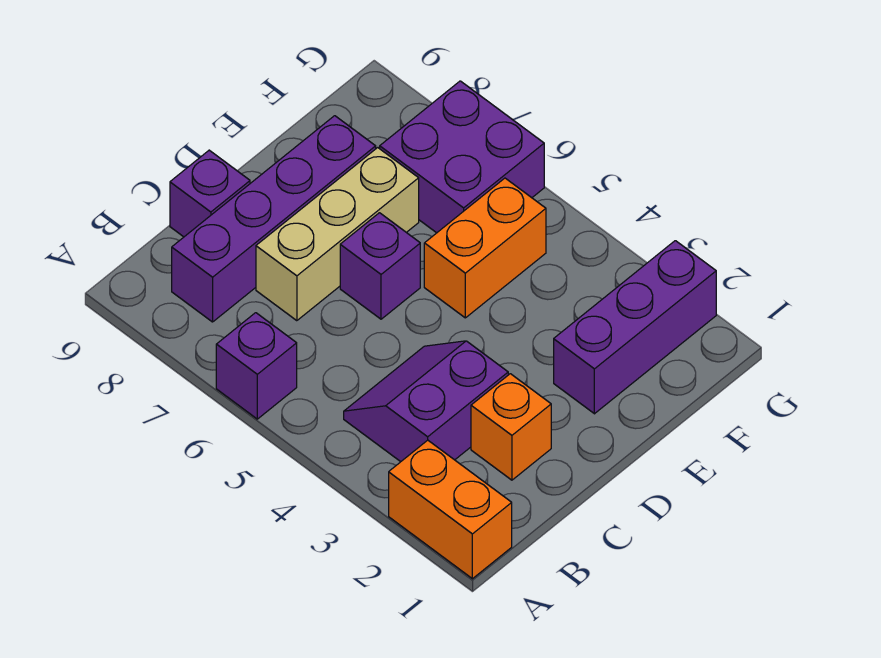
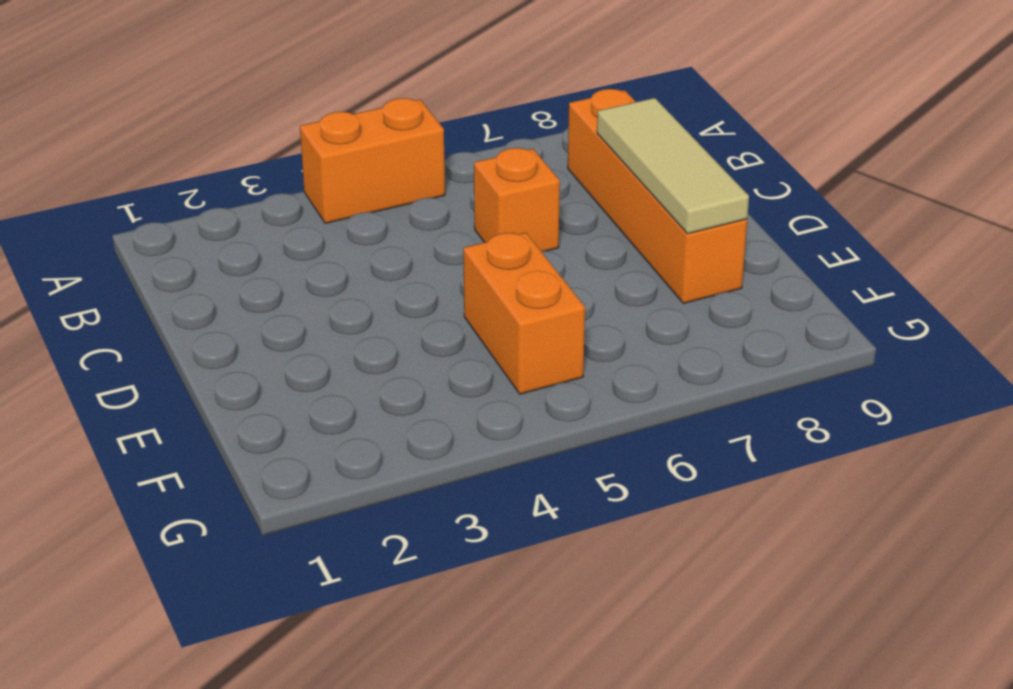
orange 1x2 brick [300,98,445,223] -> orange 1x2 brick moved to [389,440,512,579]
orange 1x4 brick [568,89,747,304] -> purple 1x4 brick [172,116,376,322]
orange 1x1 brick [474,148,560,251] -> orange 1x1 brick moved to [471,374,551,480]
tan 1x3 tile [597,98,749,234] -> none
none -> purple 1x1 brick [216,313,297,419]
none -> purple 2x2 slope [344,341,508,462]

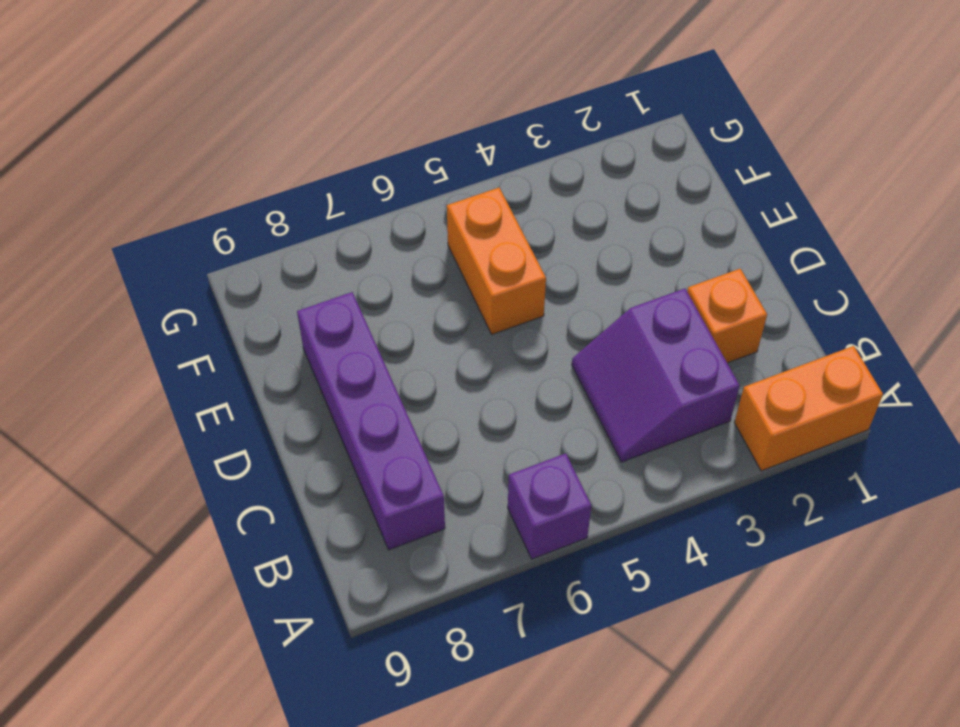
none -> tan 1x3 brick [256,148,419,321]
none -> purple 1x1 brick [170,150,250,237]

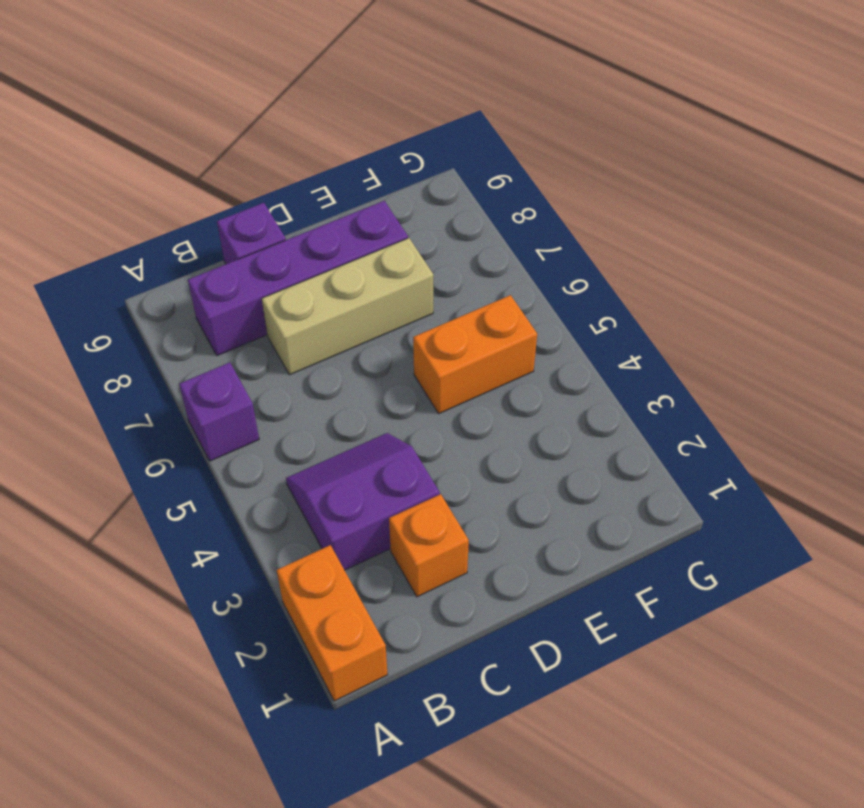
none -> purple 1x1 brick [340,213,420,319]
none -> purple 1x3 brick [554,241,716,414]

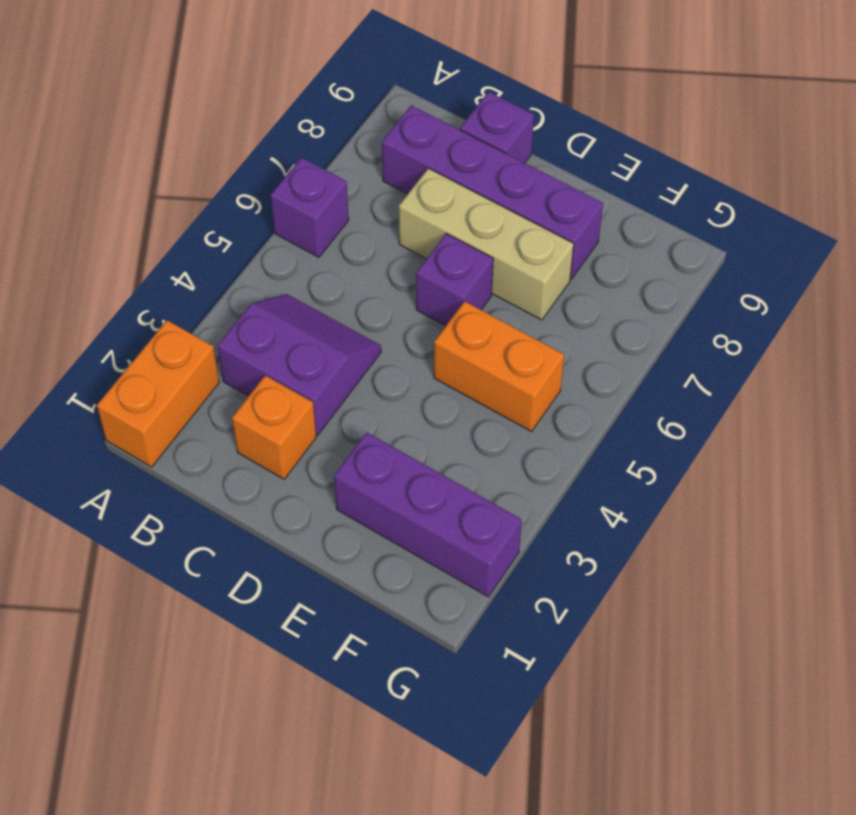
none -> purple 2x2 brick [380,81,544,233]

